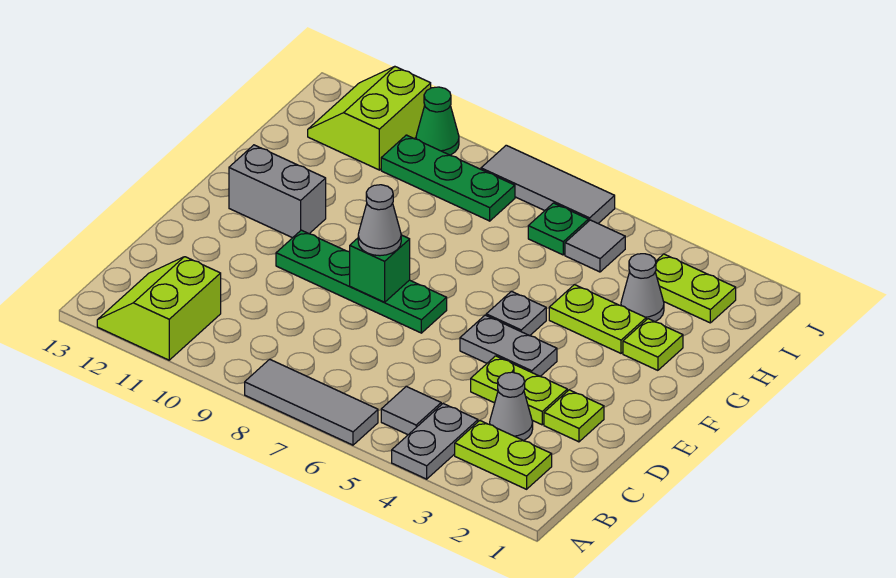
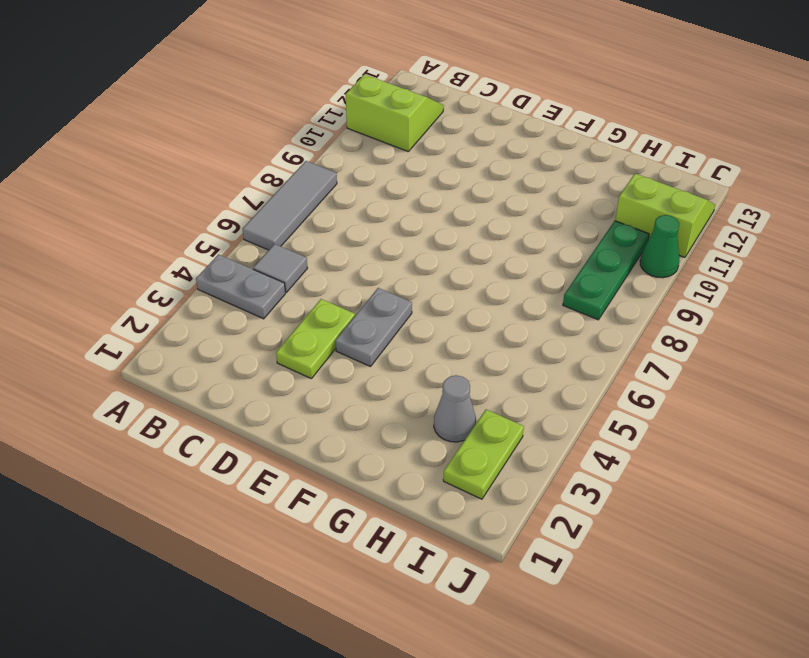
none -> lime 1x2 plate [455,421,552,489]
none -> grey 1x1 cone [490,372,533,441]
none -> lime 1x1 plate [544,390,604,442]

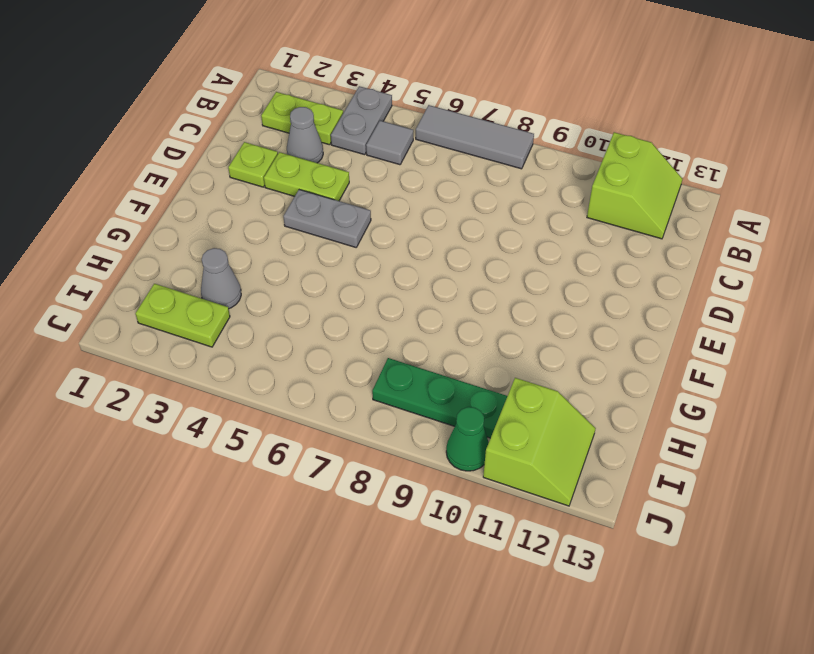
none -> green 1x4 plate [276,230,447,333]
none -> grey 1x1 plate [486,291,546,336]
none -> grey 1x2 brick [229,145,326,238]

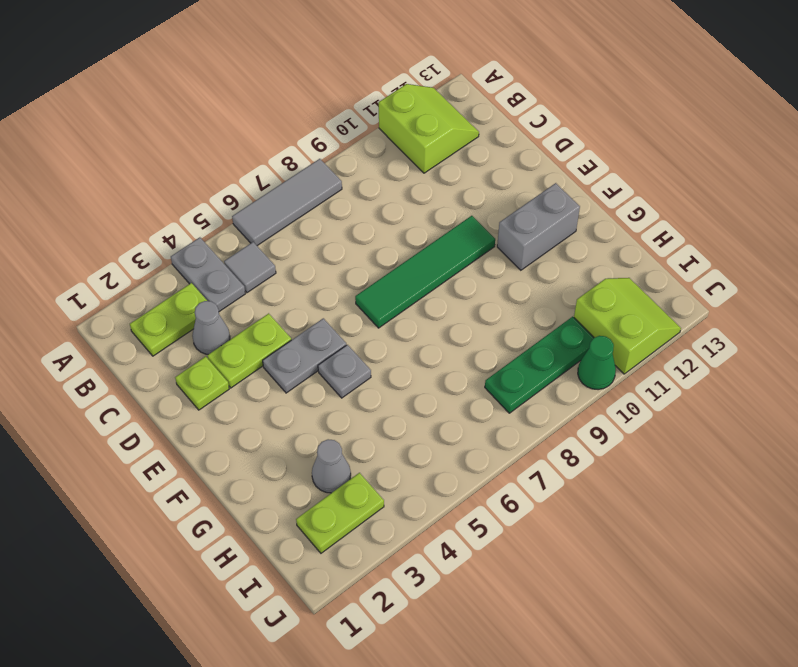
green 1x4 tile [355,216,495,328] -> green 1x4 plate [276,230,447,333]
none -> lime 1x1 plate [623,319,683,370]
none -> lime 1x2 plate [549,285,646,353]
none -> grey 1x1 tile [565,220,625,272]

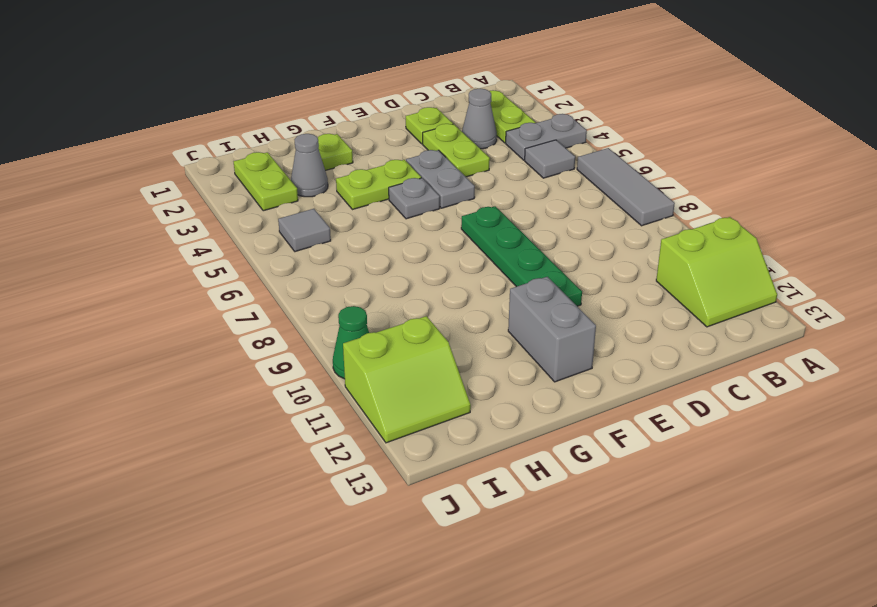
lime 1x2 plate [336,160,421,210] -> lime 1x2 plate turned to [549,285,646,353]
none -> green 1x1 plate [528,203,588,255]
none -> green 1x3 plate [381,135,515,221]
none -> grey 1x3 tile [481,145,615,223]

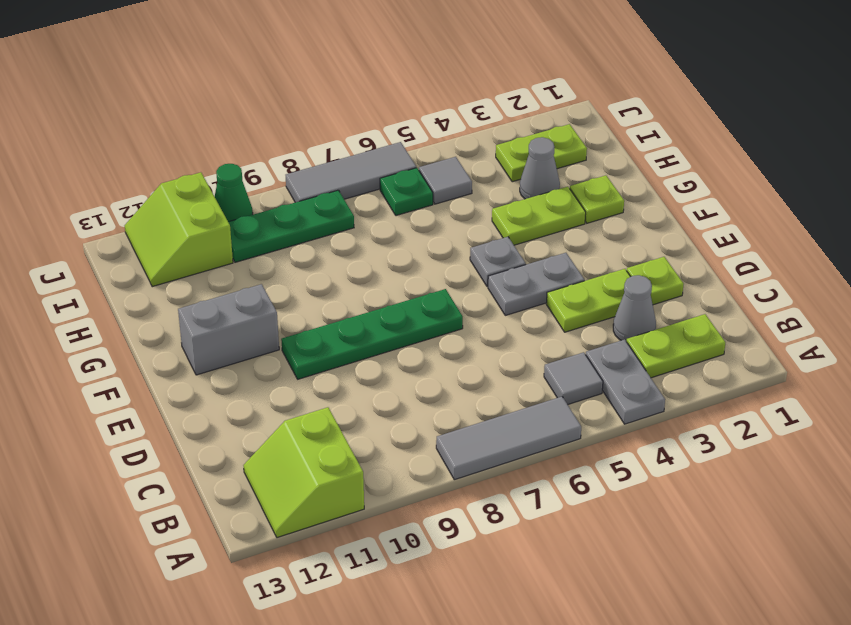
none -> green 1x1 brick [350,235,410,302]
none -> grey 1x1 cone [358,185,401,256]

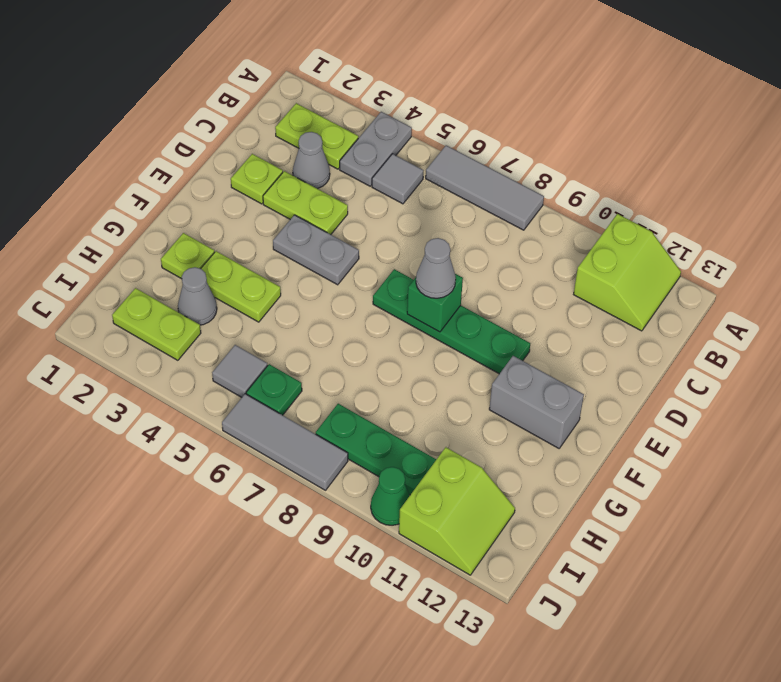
none -> grey 1x1 plate [486,291,546,336]

